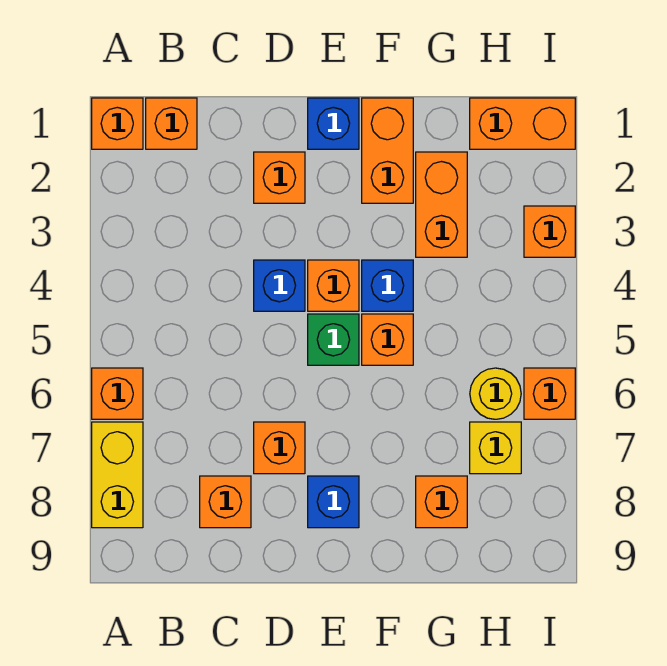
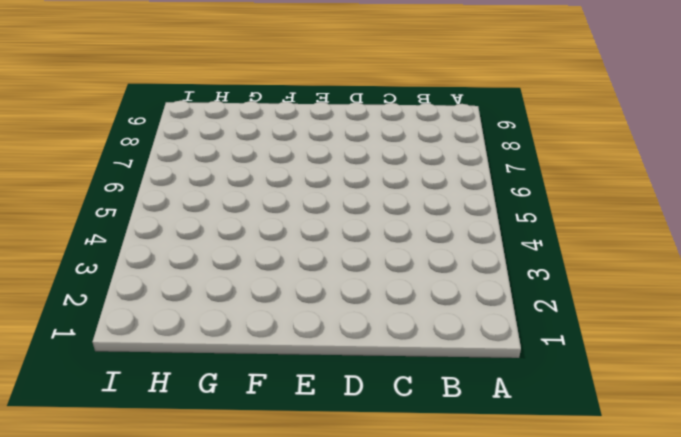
none -> orange 1x1 brick [92,98,143,149]
none -> orange 1x1 brick [92,368,143,419]
none -> yellow 1x2 brick [92,422,143,528]

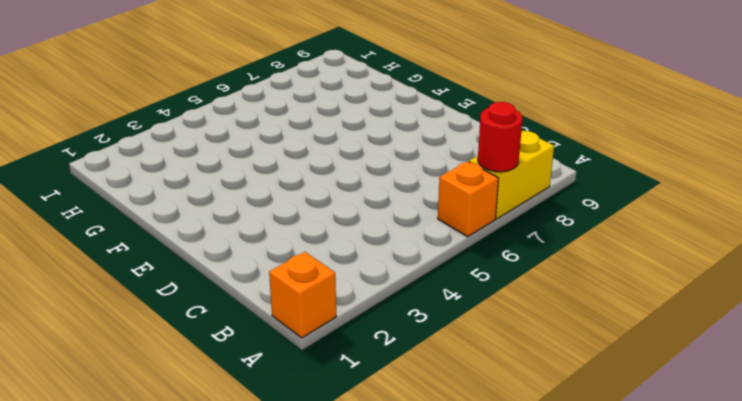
red 1x1 round brick [478,102,523,172] -> none
none -> orange 1x1 brick [146,98,197,149]
none -> orange 1x1 brick [200,476,251,528]
none -> orange 1x1 brick [254,152,305,203]

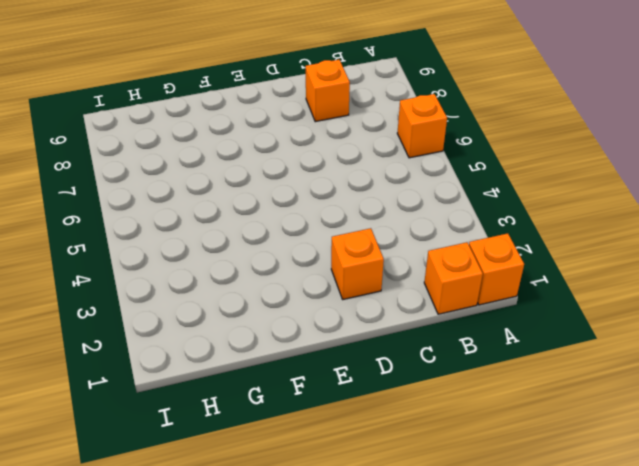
none -> yellow 1x2 brick [92,422,143,528]
none -> blue 1x1 brick [254,260,305,311]
none -> orange 1x1 brick [254,422,305,474]

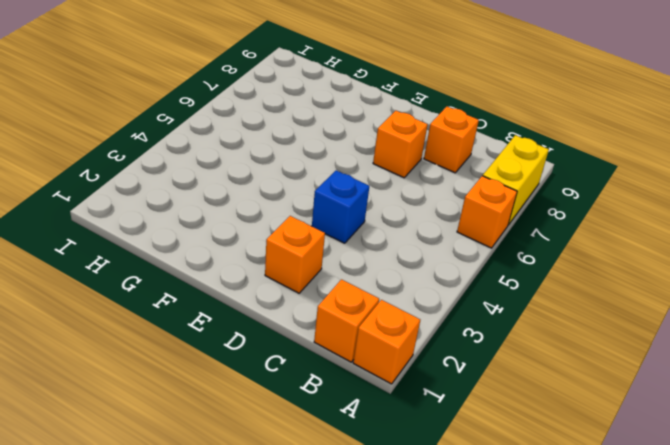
none -> blue 1x1 brick [308,98,359,149]
none -> orange 1x1 brick [308,260,359,311]
none -> green 1x1 brick [308,314,359,365]

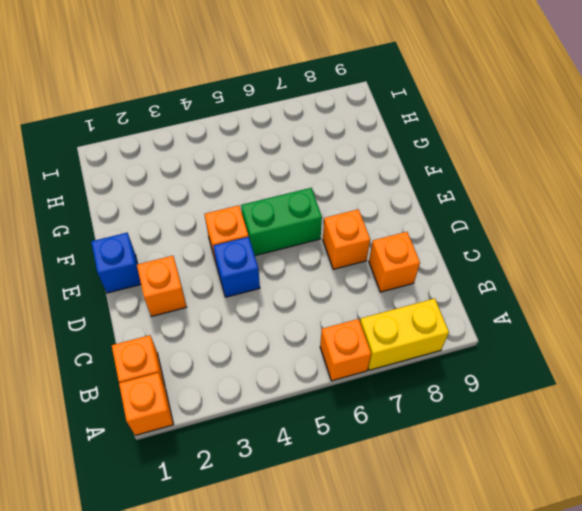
green 1x2 brick [241,188,322,256] -> green 1x1 brick [308,314,359,365]
none -> blue 1x1 brick [308,476,359,528]
none -> orange 1x2 brick [362,98,413,203]
none -> blue 1x1 brick [362,260,413,311]

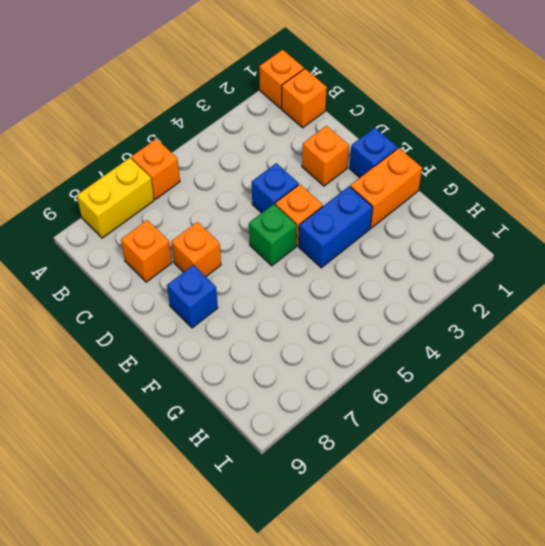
blue 1x2 brick [299,186,373,268] -> blue 1x1 brick [362,260,413,311]
none -> orange 1x1 brick [362,314,413,365]
none -> orange 1x2 brick [416,152,467,257]
none -> orange 1x1 brick [416,476,467,528]

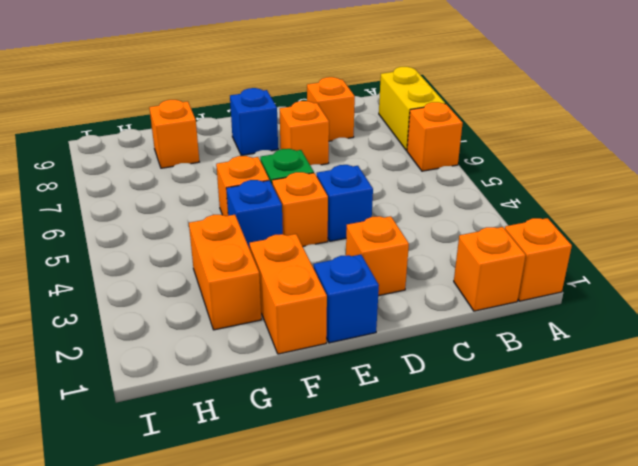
none -> orange 1x2 brick [470,98,575,149]
none -> yellow 1x1 round brick [470,368,521,419]
none -> yellow 1x1 brick [470,422,521,474]

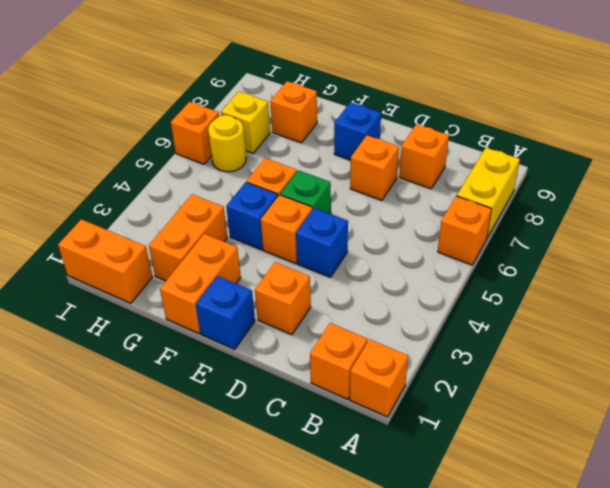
none -> orange 1x1 brick [524,206,575,257]

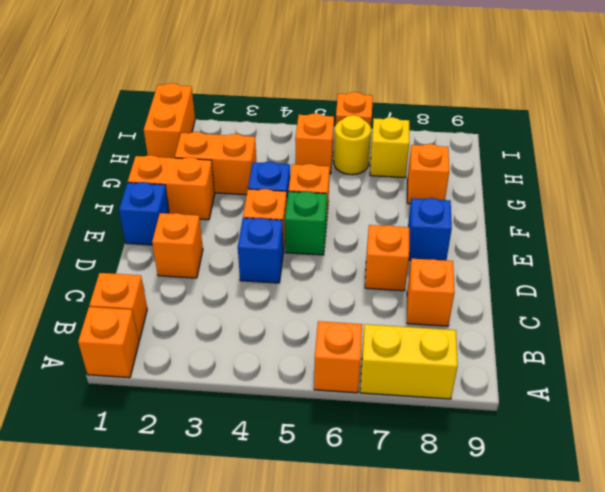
orange 1x1 brick [295,113,334,174] -> orange 1x1 brick moved to [524,206,575,257]

